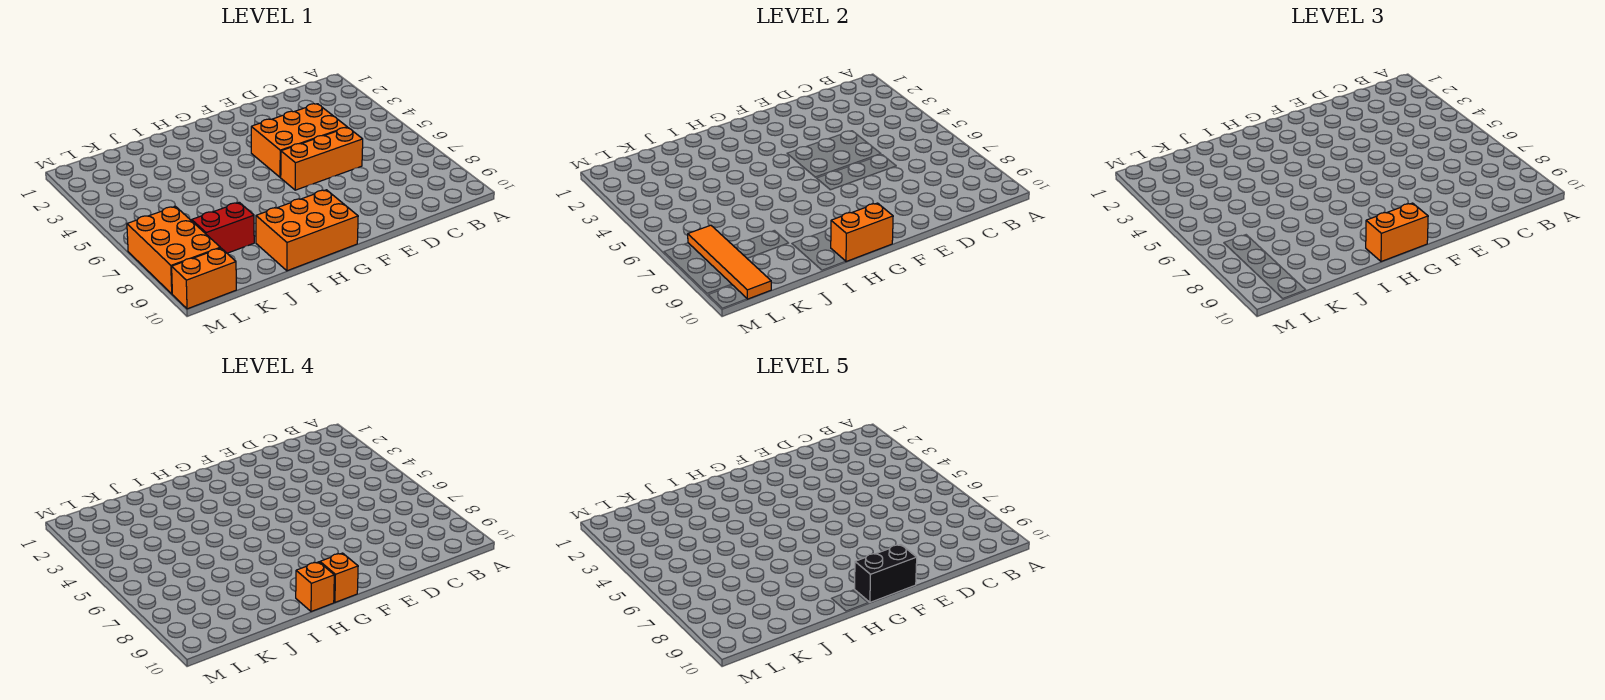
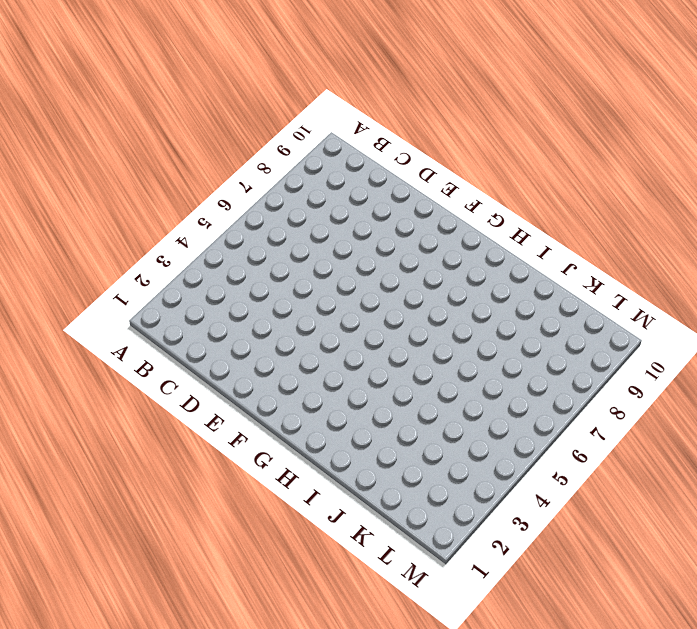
none -> orange 2x3 brick [251,104,347,177]
none -> orange 1x3 brick [281,127,363,190]
none -> orange 2x3 brick [256,190,358,271]

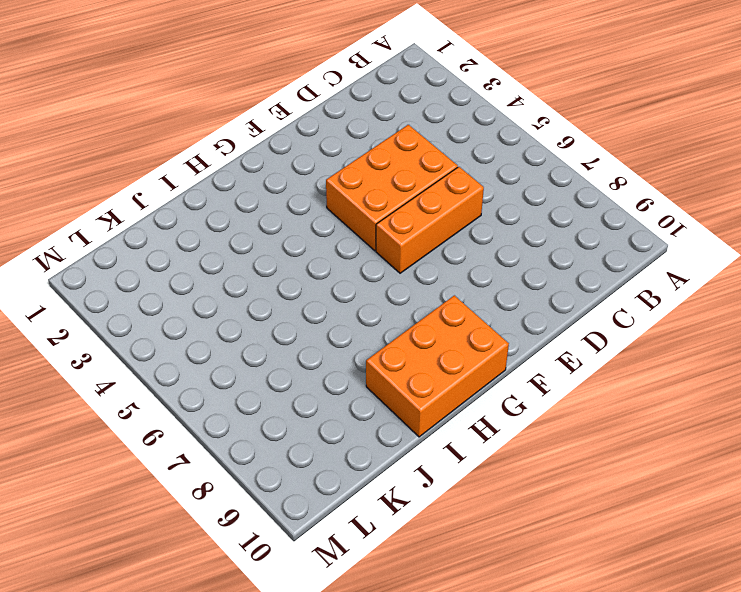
none -> red 1x2 brick [192,202,254,253]
none -> orange 2x3 brick [127,206,220,294]
none -> orange 1x2 brick [172,248,236,309]

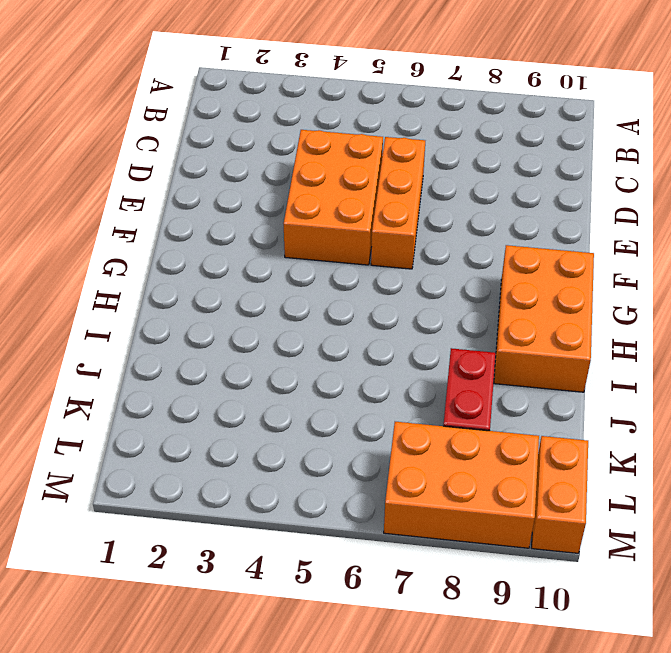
none -> orange 1x2 brick [831,203,893,262]
none -> orange 1x4 tile [688,225,771,299]
none -> orange 1x2 brick [1366,203,1428,262]

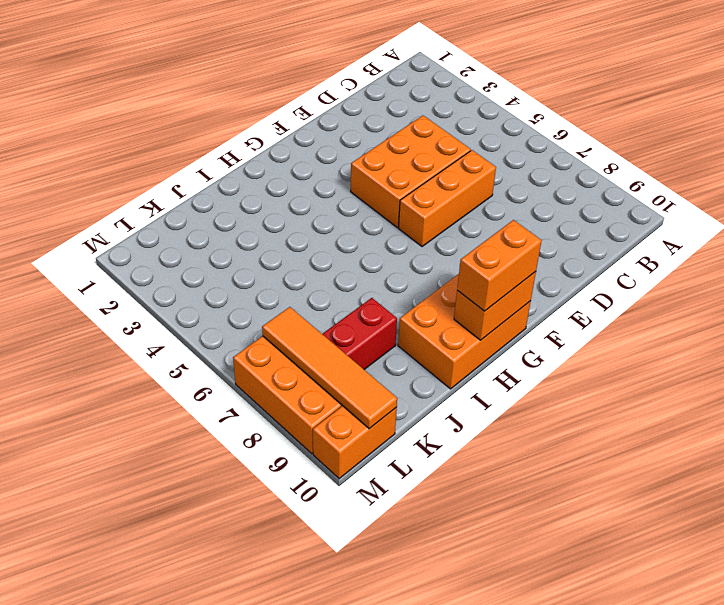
none -> orange 1x1 brick [320,553,358,602]
none -> orange 1x1 brick [296,562,334,612]
none -> black 1x2 brick [855,545,917,602]

